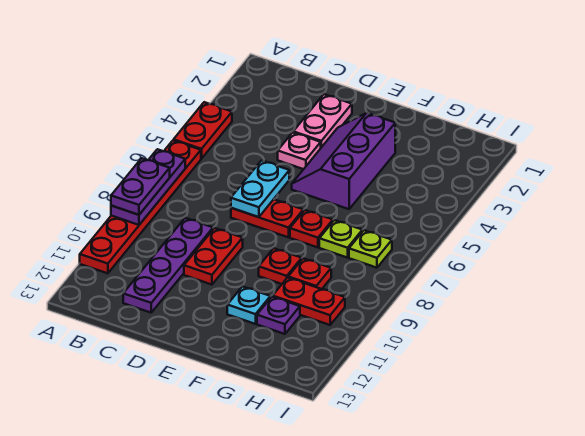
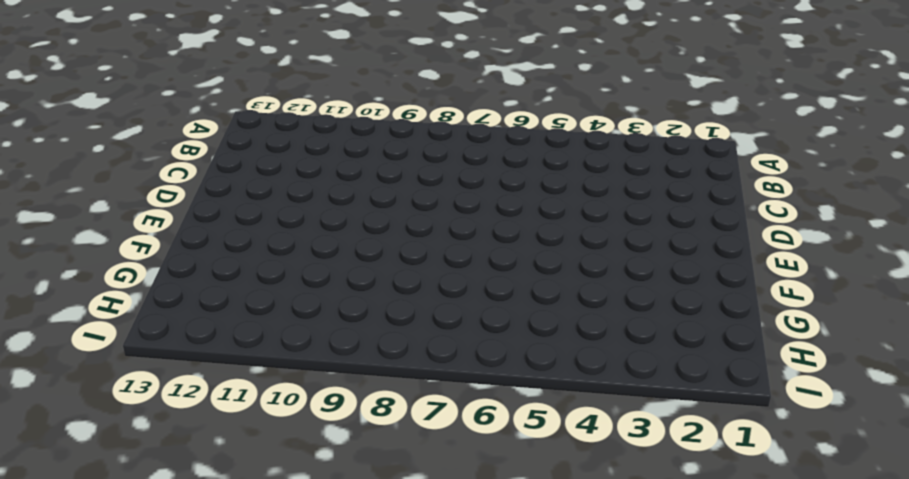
none -> red 1x2 plate [174,102,232,159]
none -> red 1x6 plate [80,140,201,273]
none -> purple 1x4 plate [123,218,213,313]

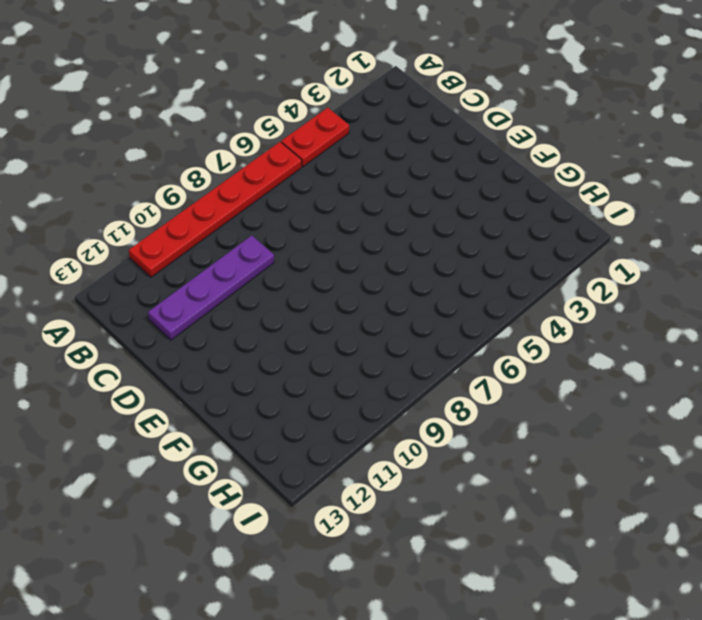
none -> pink 1x2 plate [293,94,352,147]
none -> pink 1x1 plate [278,133,321,169]
none -> red 1x2 plate [231,199,303,237]

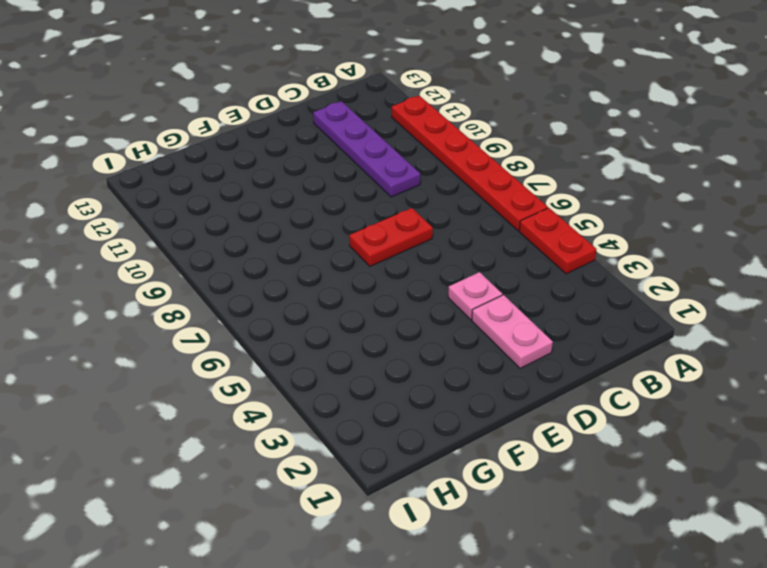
none -> red 1x2 plate [184,228,243,285]
none -> purple 2x3 slope [292,113,395,209]
none -> red 1x1 plate [290,210,333,247]

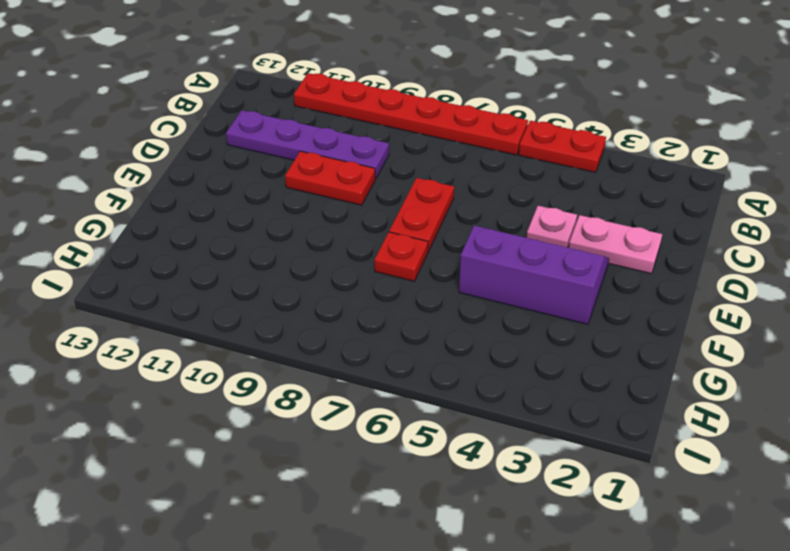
none -> red 1x1 plate [259,248,302,284]
none -> cyan 1x1 plate [227,287,270,324]
none -> lime 1x1 plate [319,220,362,258]

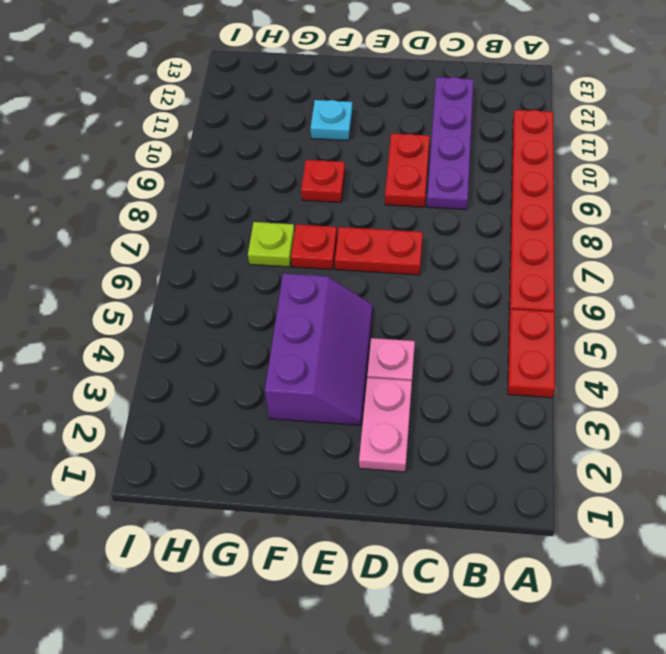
none -> red 1x1 plate [288,258,331,289]
none -> red 1x2 plate [273,278,345,325]
none -> purple 1x1 plate [257,297,300,334]

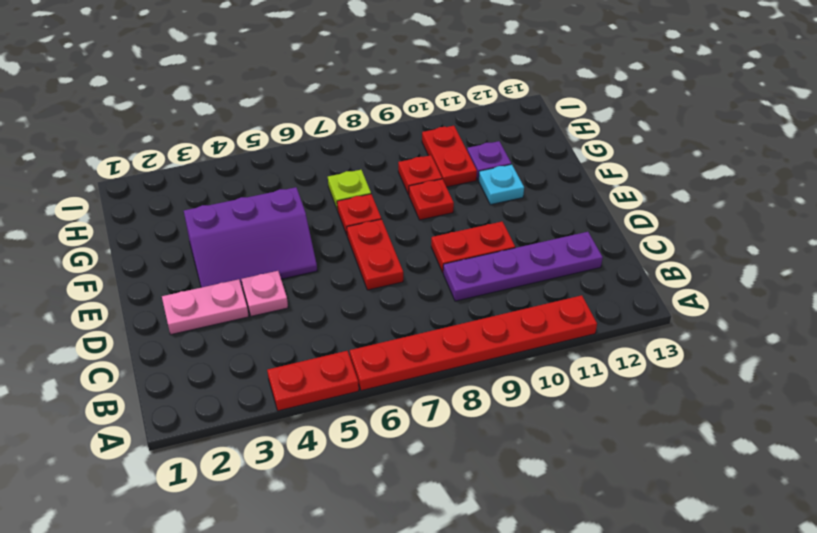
none -> lime 1x1 plate [349,230,392,268]
none -> purple 1x3 plate [111,149,185,225]
none -> cyan 1x2 plate [231,161,289,217]

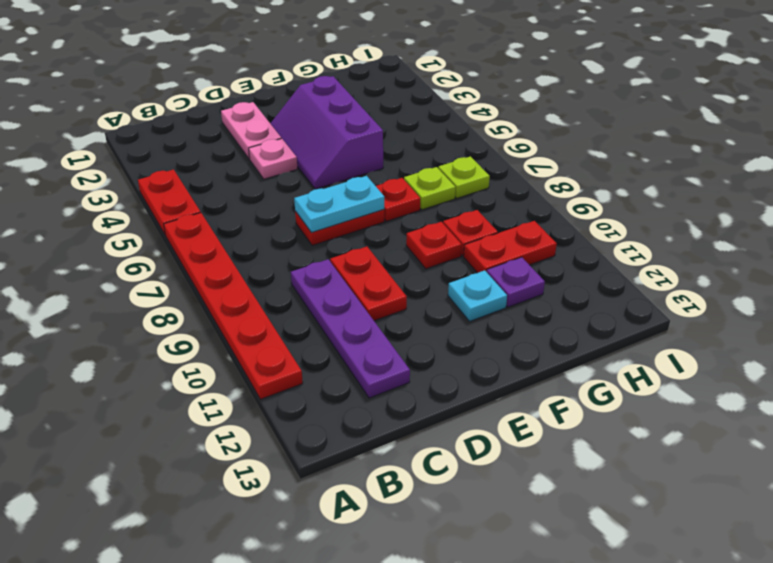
cyan 1x2 plate [294,176,384,233] -> cyan 1x2 plate turned to [231,161,289,217]
none -> purple 1x3 plate [111,149,185,225]
none -> purple 1x2 plate [111,158,170,215]

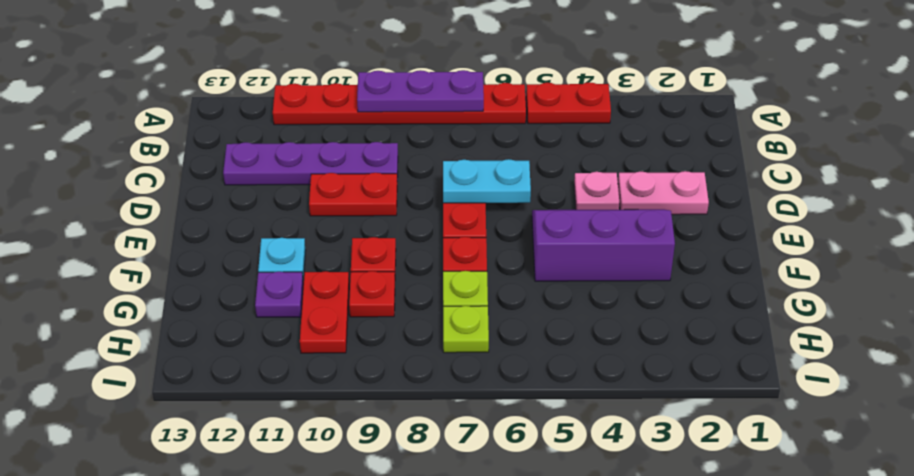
none -> purple 1x2 plate [111,158,170,215]

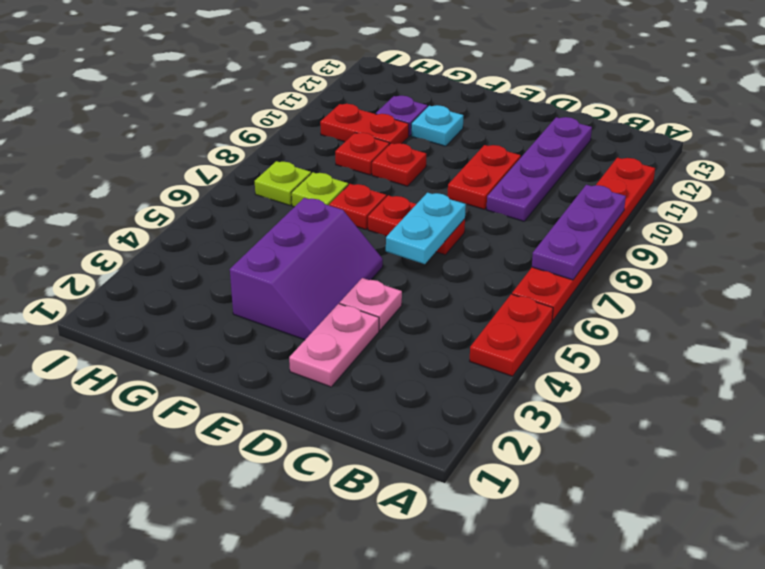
none -> purple 1x2 plate [111,158,170,215]

